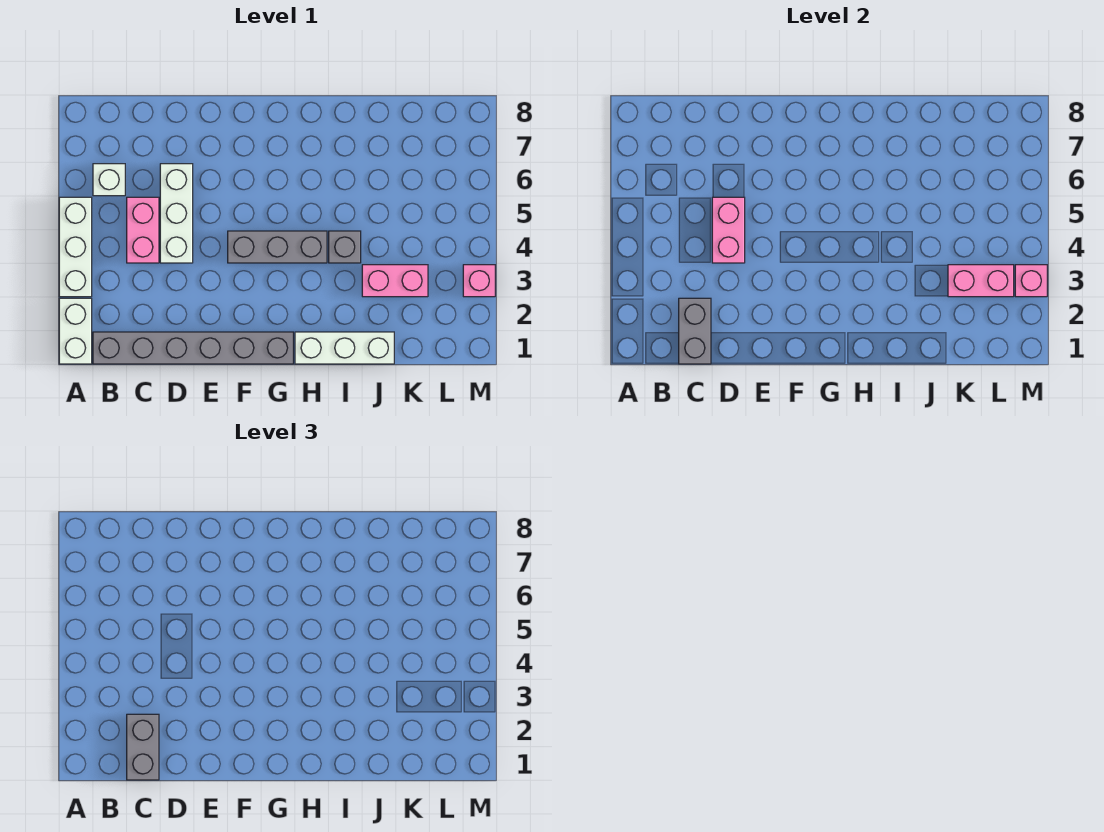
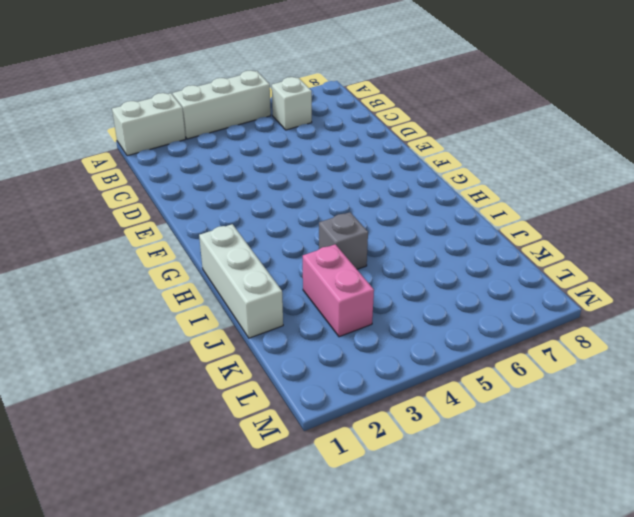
none -> grey 1x6 brick [93,332,293,364]
none -> pink 1x2 brick [127,197,159,263]
none -> white 1x3 brick [160,164,193,263]

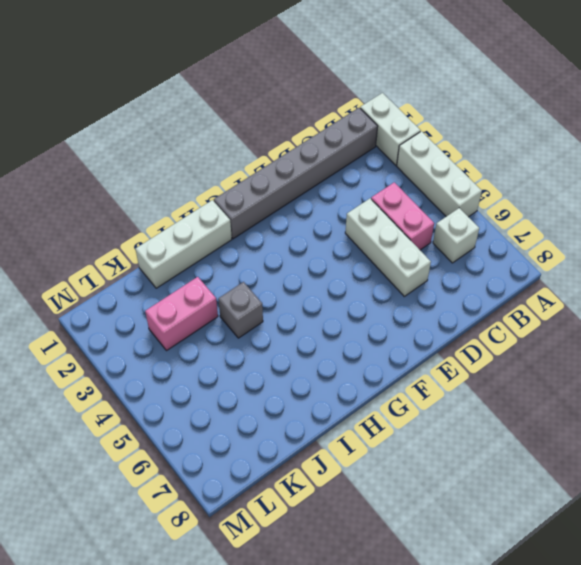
none -> grey 1x3 brick [228,231,327,263]
none -> pink 1x1 brick [463,265,495,297]
none -> grey 1x2 brick [679,298,711,364]

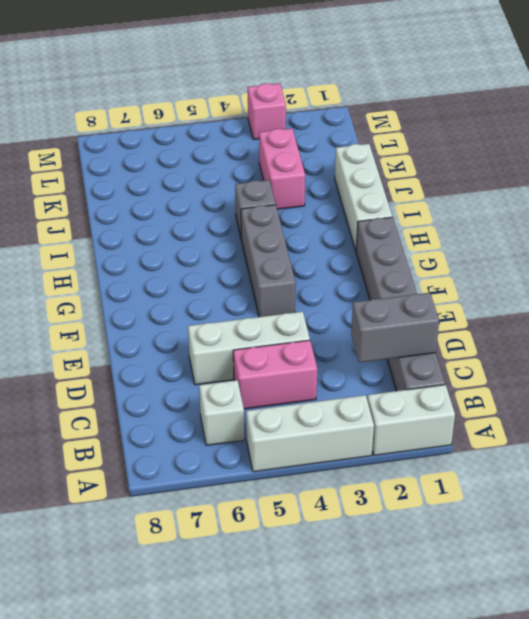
none -> pink 1x2 brick [712,197,745,263]
none -> pink 1x2 brick [948,265,1014,297]
none -> pink 1x1 brick [1015,265,1047,297]

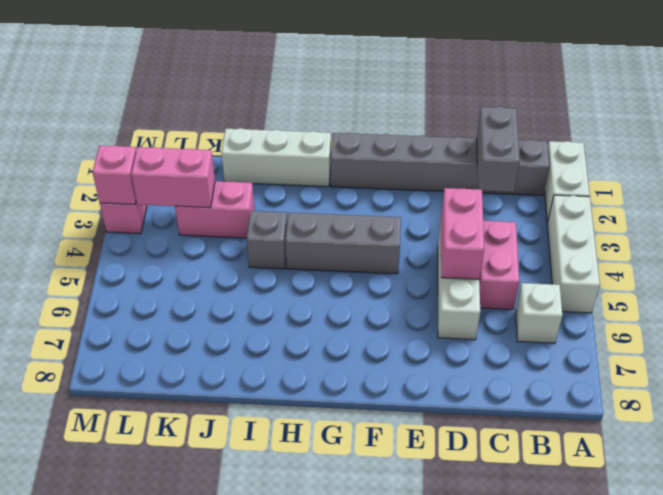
none -> grey 1x2 brick [127,714,159,780]

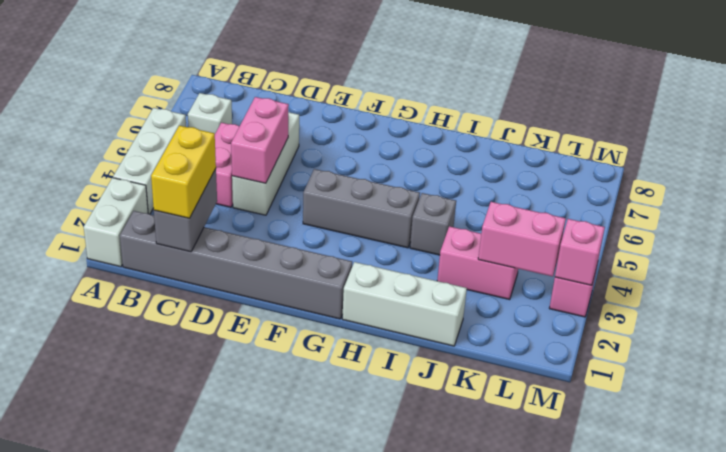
yellow 1x2 brick [151,125,216,218] -> grey 1x2 brick [127,714,159,780]

